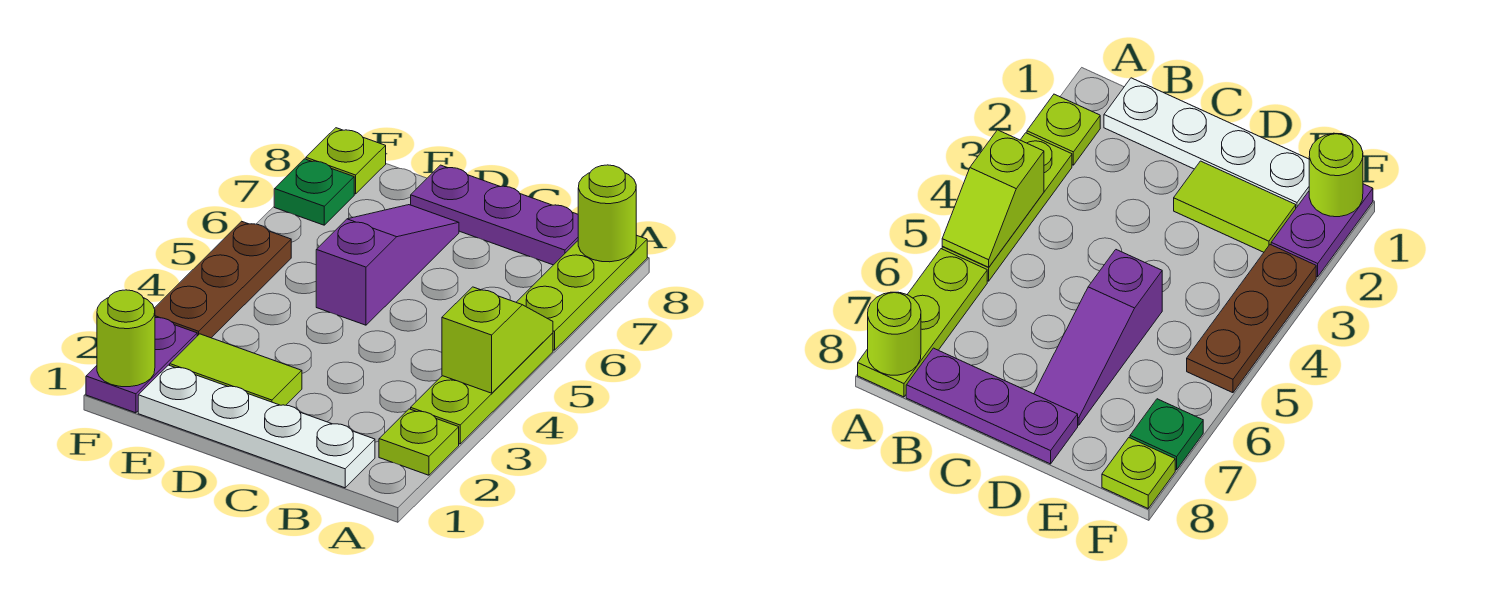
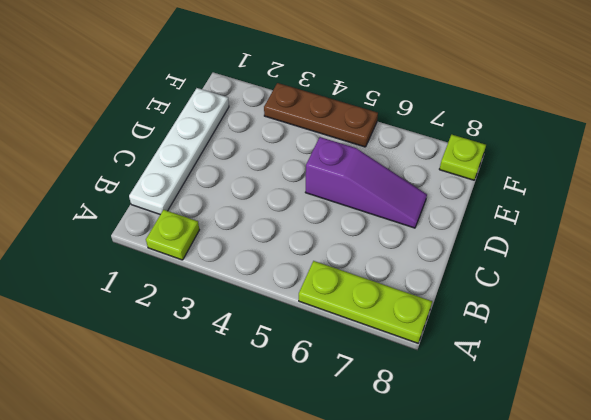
none -> lime 1x3 plate [411,333,553,444]
none -> purple 1x3 plate [411,165,578,265]
none -> lime 1x2 tile [170,334,302,405]

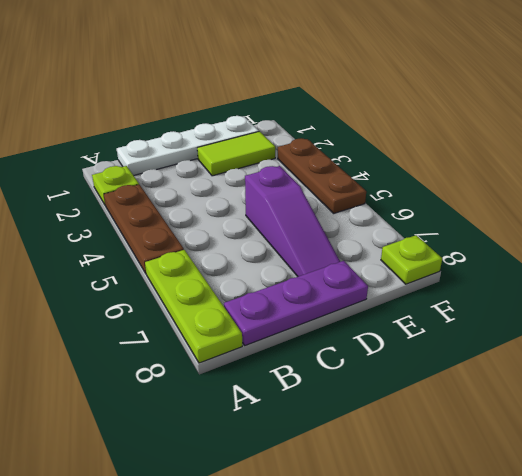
brown 1x3 plate [104,184,184,273] -> lime 1x3 plate [411,333,553,444]
none -> purple 1x2 plate [86,318,197,413]
none -> green 1x1 plate [274,159,354,225]
none -> lime 1x2 slope [442,287,553,393]

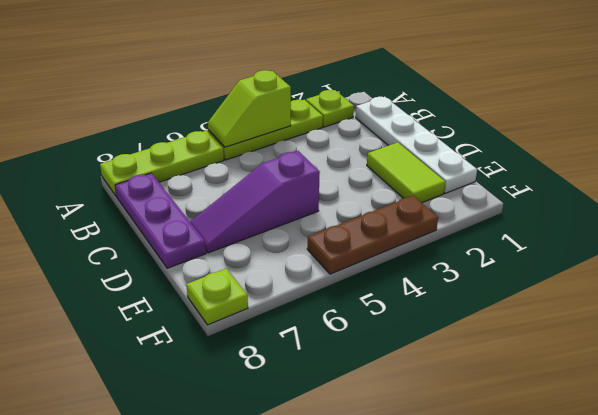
none -> purple 1x2 plate [86,318,197,413]
none -> green 1x1 plate [274,159,354,225]
none -> lime 1x1 round brick [578,165,636,262]

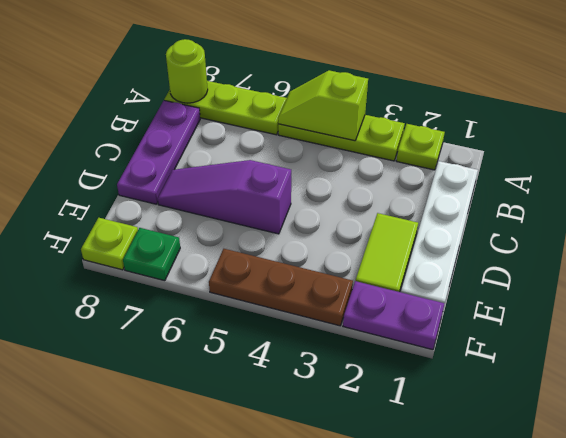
none -> lime 1x1 round brick [97,290,155,387]

